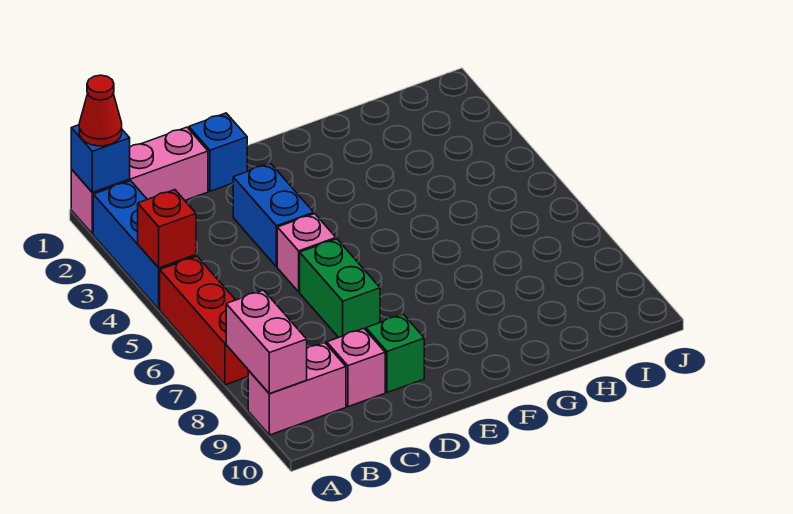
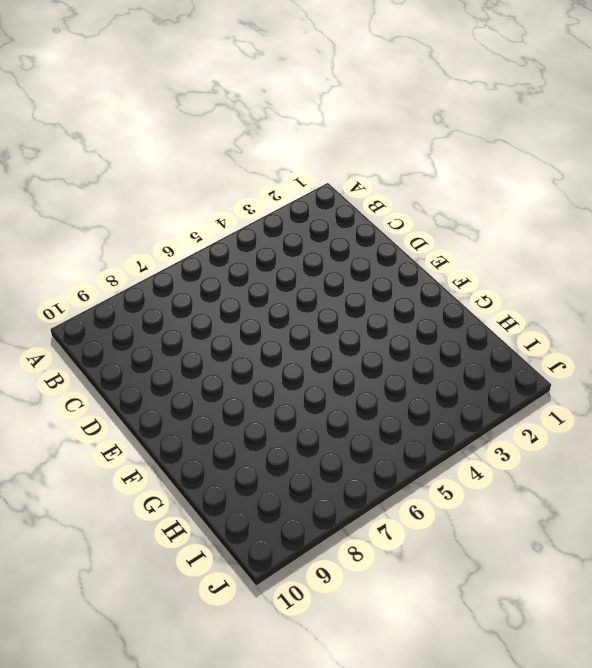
none -> pink 1x3 brick [71,127,208,234]
none -> blue 1x3 brick [93,181,196,309]
none -> red 1x3 brick [160,256,248,385]

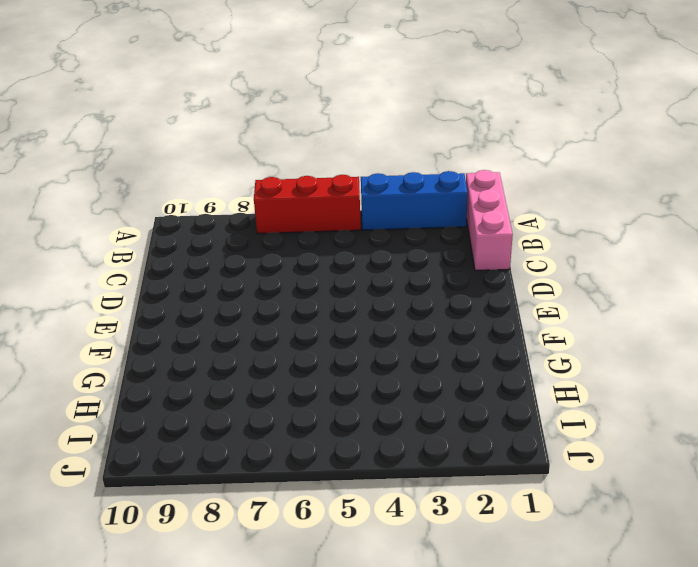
none -> pink 1x2 brick [248,343,346,435]
none -> pink 1x1 brick [327,329,385,407]
none -> blue 1x1 brick [189,113,247,191]

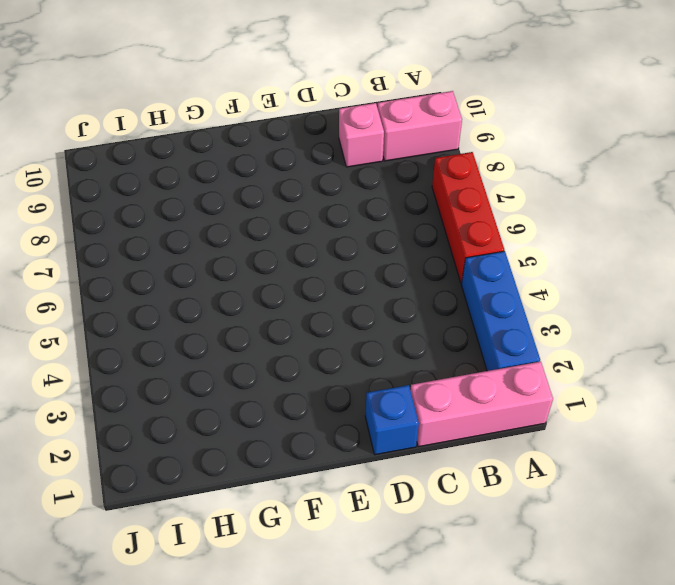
none -> blue 1x2 brick [233,163,314,267]
none -> pink 1x1 brick [277,214,336,292]
none -> green 1x2 brick [300,239,380,337]

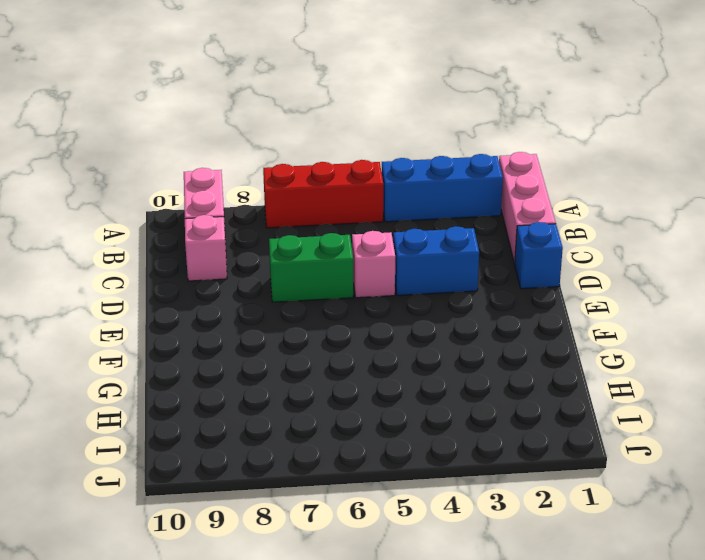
none -> green 1x1 brick [366,314,424,393]
none -> blue 1x1 brick [71,125,130,192]
none -> red 1x1 brick [138,190,196,268]

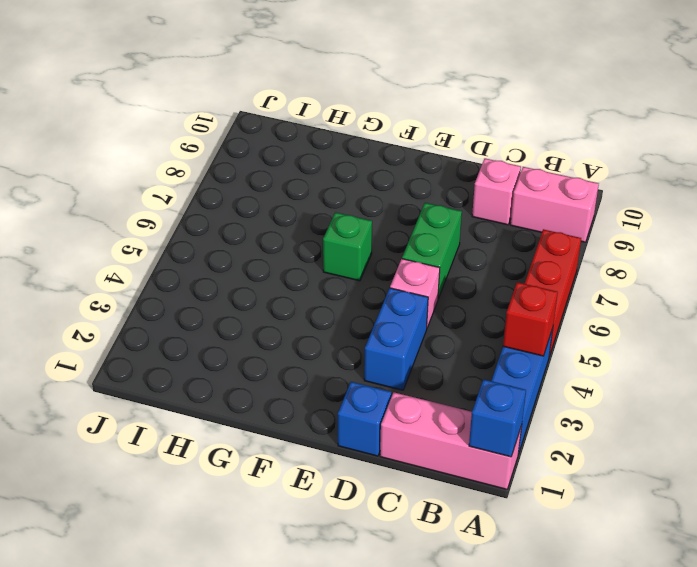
green 1x1 brick [323,212,372,281] -> green 1x1 brick moved to [366,314,424,393]
none -> pink 1x2 brick [226,290,307,394]
none -> red 1x1 cone [79,75,122,146]

